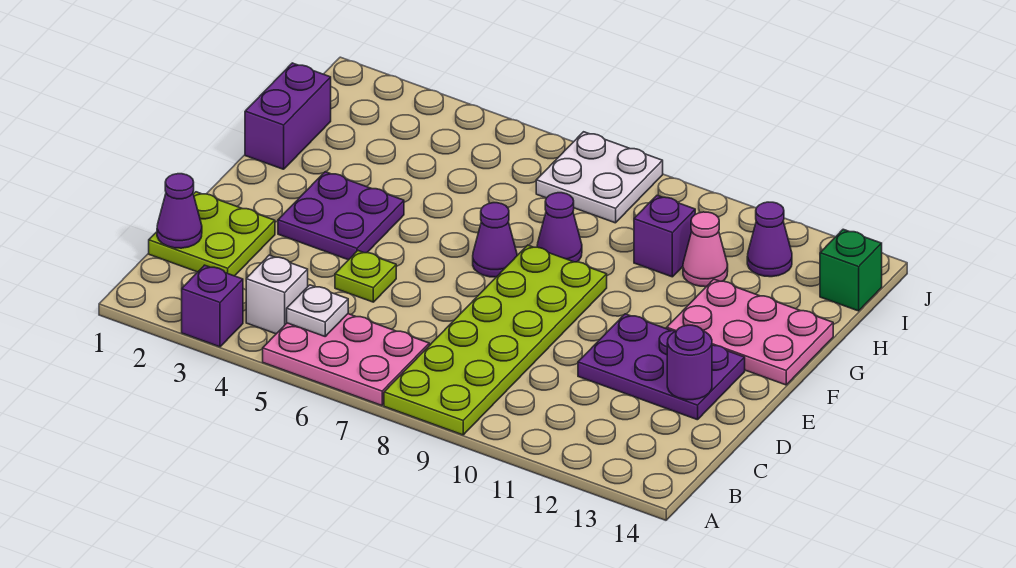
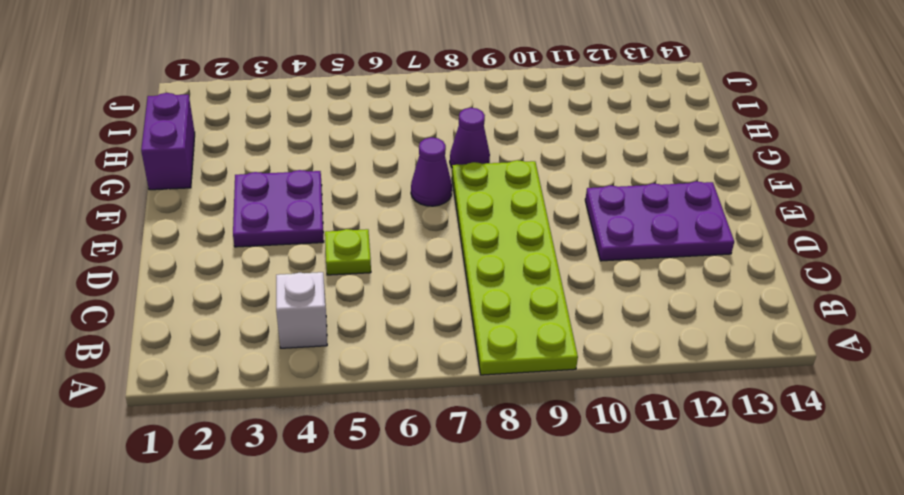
none -> purple 1x1 brick [182,265,243,347]
none -> pink 2x3 plate [263,314,429,406]
none -> lime 2x2 plate [149,192,275,276]

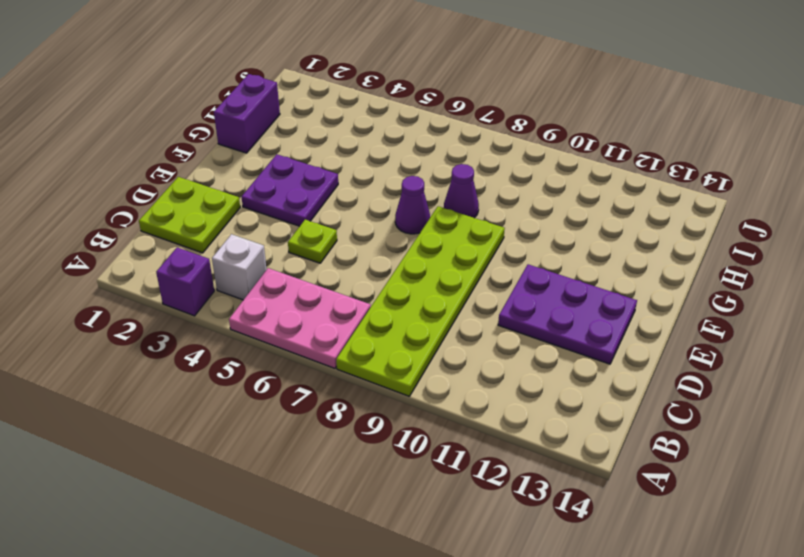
none -> pink 2x3 plate [667,279,833,385]
none -> purple 1x1 brick [634,195,695,277]
none -> pink 1x1 cone [683,212,728,287]

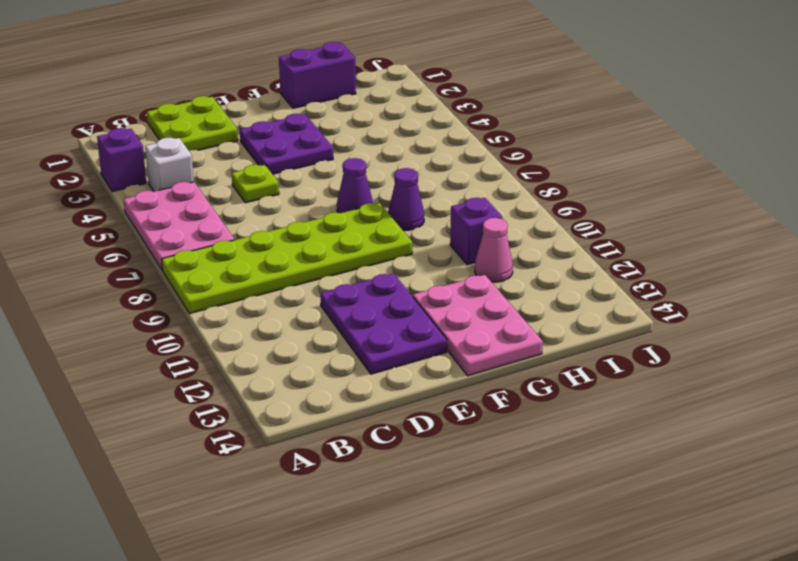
none -> white 2x2 plate [536,132,663,223]
none -> purple 1x1 cone [747,202,792,277]
none -> green 1x1 brick [820,229,882,311]

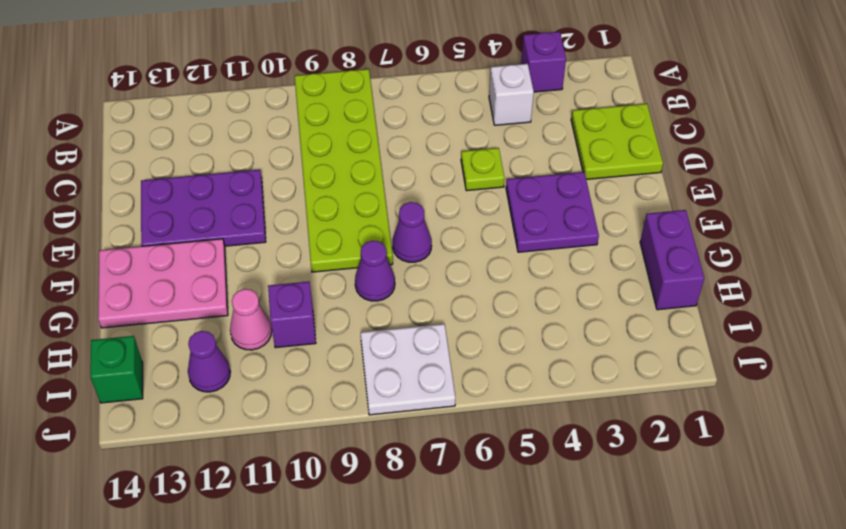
none -> pink 2x3 plate [263,314,429,406]
none -> white 1x1 plate [287,285,348,336]
none -> purple 1x1 cone [157,174,202,248]

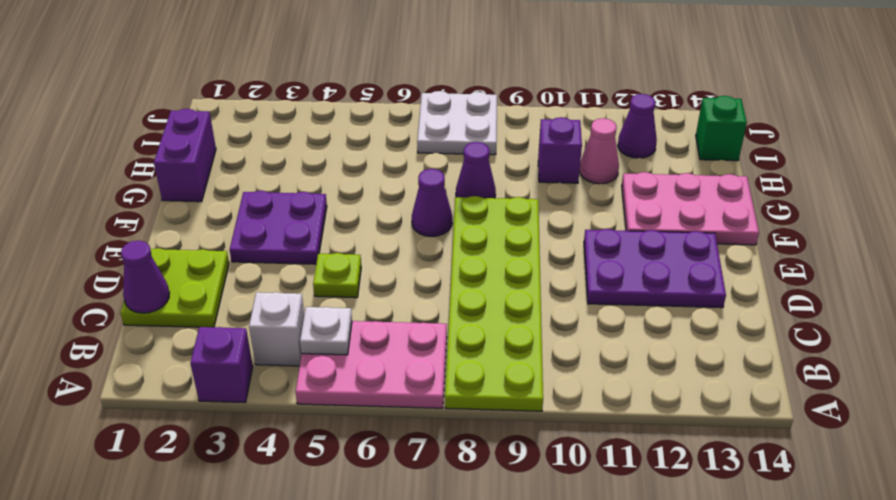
none -> purple 1x1 round brick [667,325,712,400]

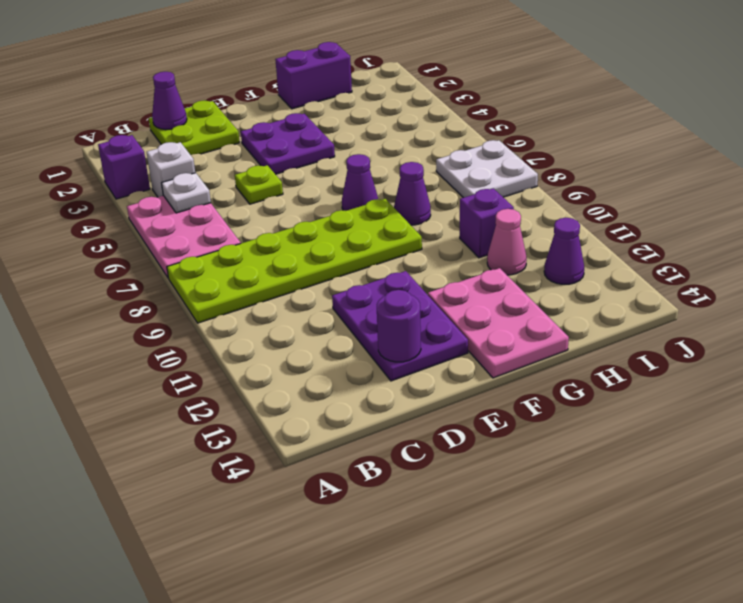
none -> green 1x1 brick [820,229,882,311]

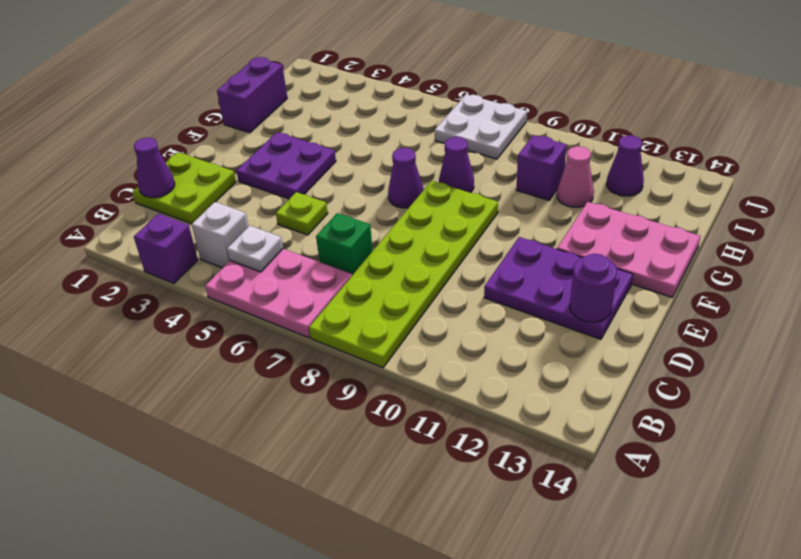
green 1x1 brick [316,213,373,275] -> green 1x1 brick moved to [820,229,882,311]

